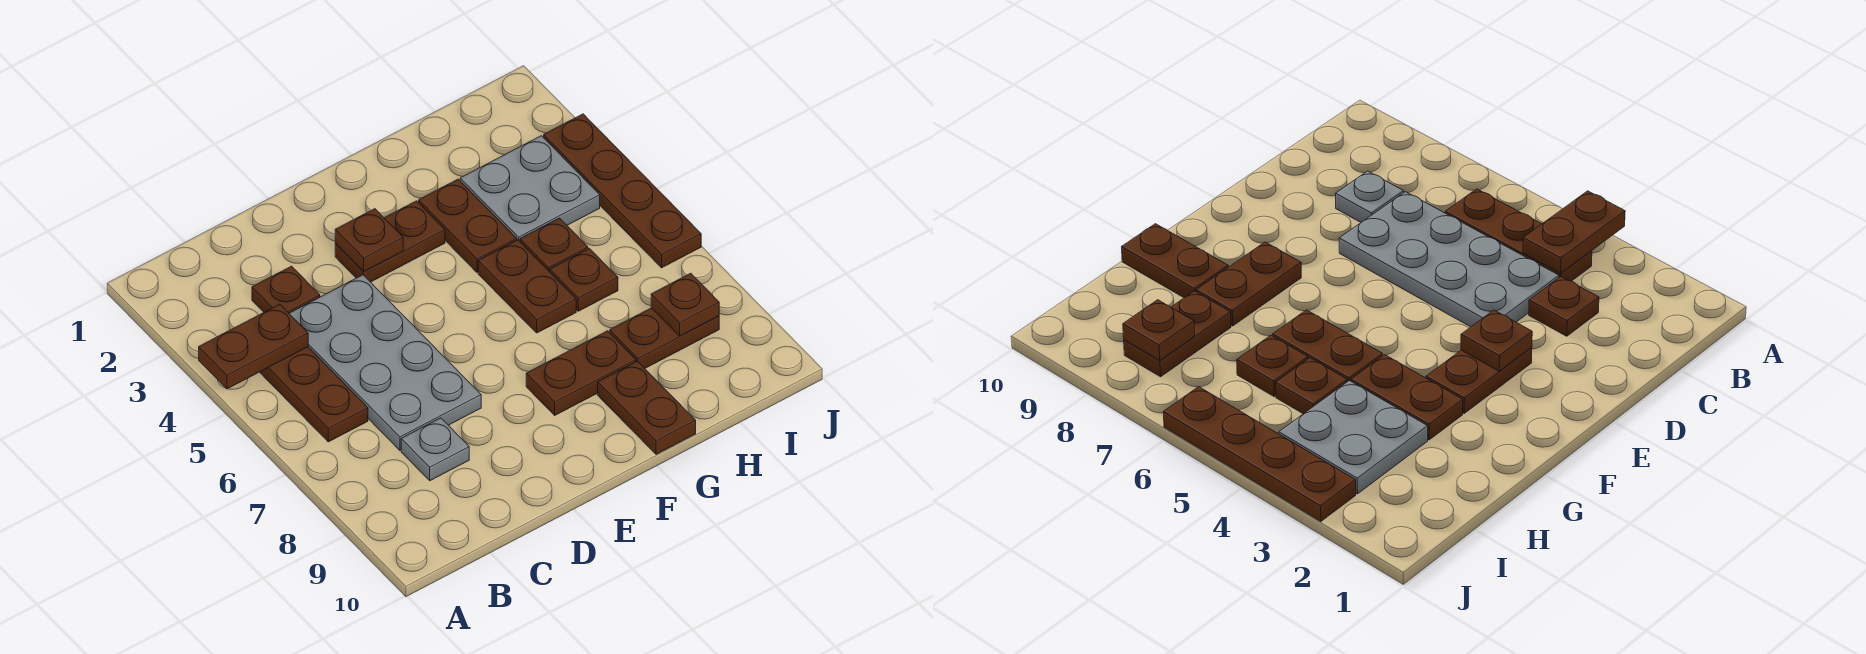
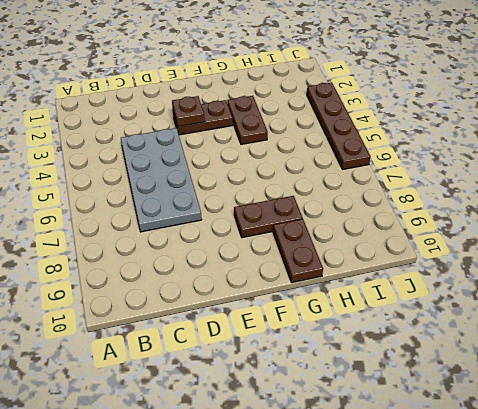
none -> brown 1x3 plate [260,347,368,442]
none -> brown 1x1 plate [252,266,320,313]
none -> grey 1x1 plate [401,418,469,481]

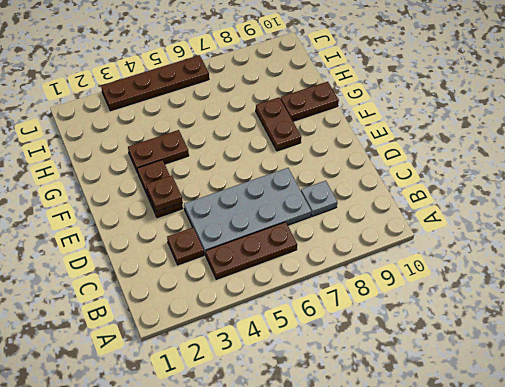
none -> brown 1x2 plate [478,240,576,333]
none -> grey 2x2 plate [460,136,600,241]
none -> brown 1x1 plate [520,218,588,272]

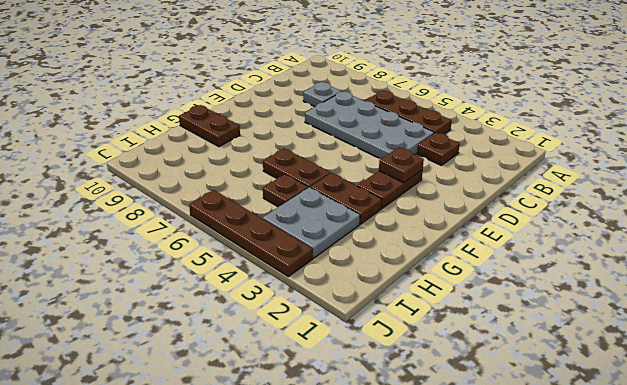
none -> brown 1x2 plate [526,331,636,415]
none -> brown 1x1 plate [550,248,618,311]
none -> brown 1x2 plate [610,308,719,368]

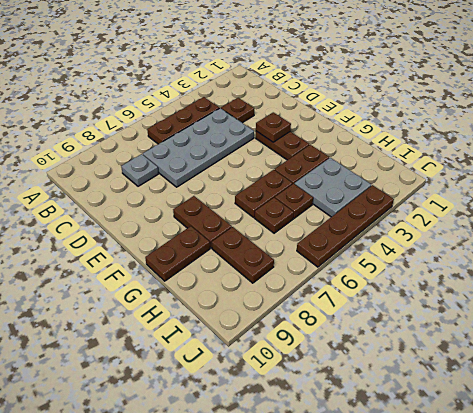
none -> brown 1x2 plate [199,304,308,389]
none -> brown 1x1 plate [651,273,719,336]

